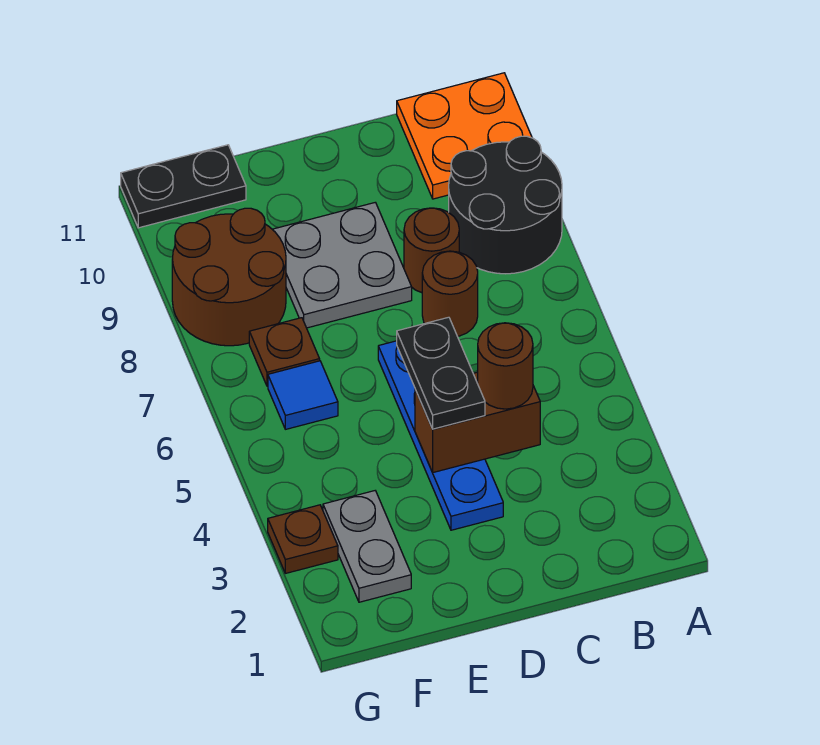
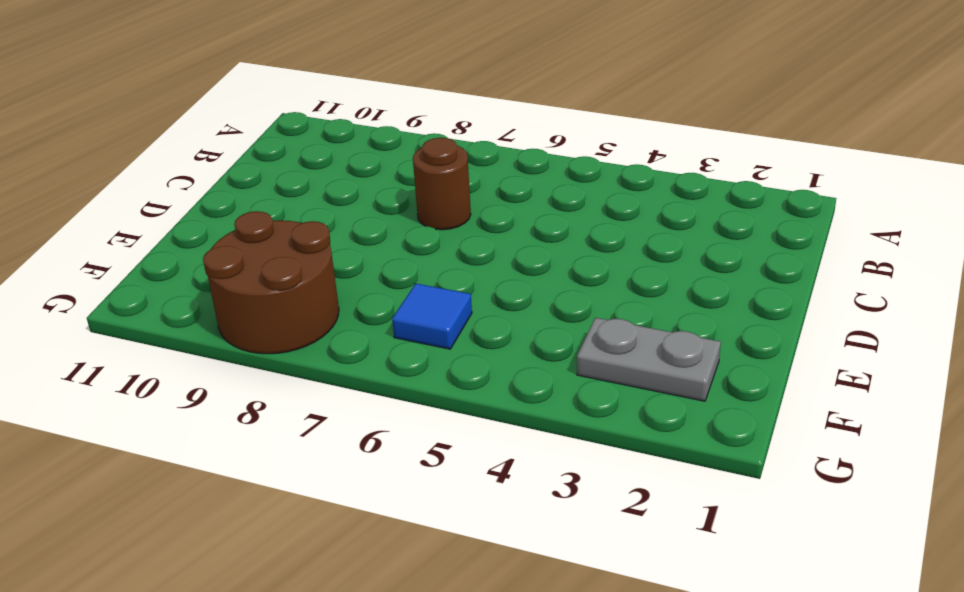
none -> black 2x2 round brick [449,136,562,274]
none -> orange 2x2 plate [397,73,532,199]
none -> brown 1x1 round brick [404,208,459,293]

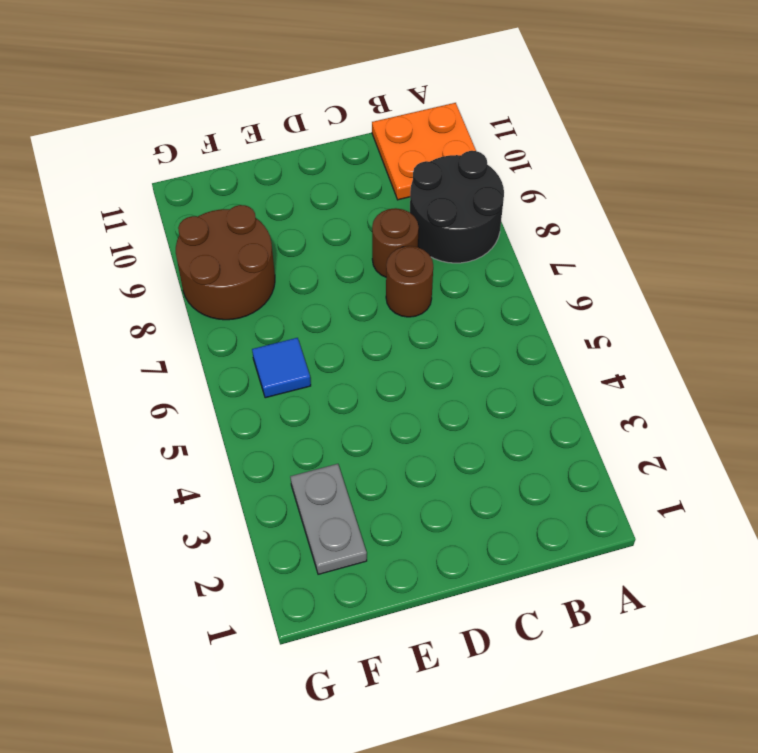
none -> blue 1x4 plate [378,341,503,530]
none -> grey 2x2 plate [272,202,412,328]
none -> brown 1x1 plate [249,318,320,386]

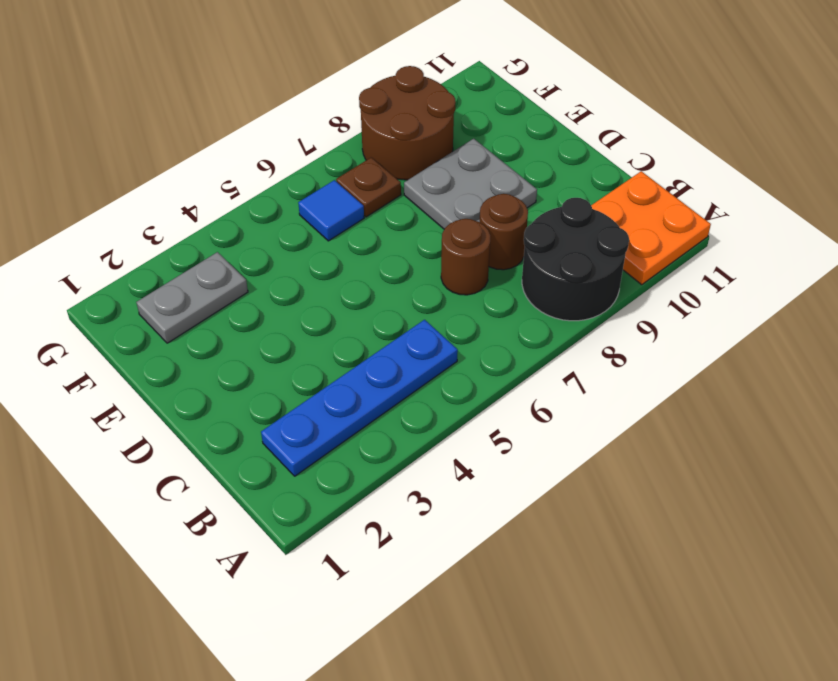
blue 1x4 plate [261,320,458,476] -> blue 1x4 plate moved to [378,341,503,530]
none -> black 1x2 plate [121,145,246,228]
none -> brown 1x1 plate [268,505,338,573]
none -> brown 1x2 brick [415,372,540,472]

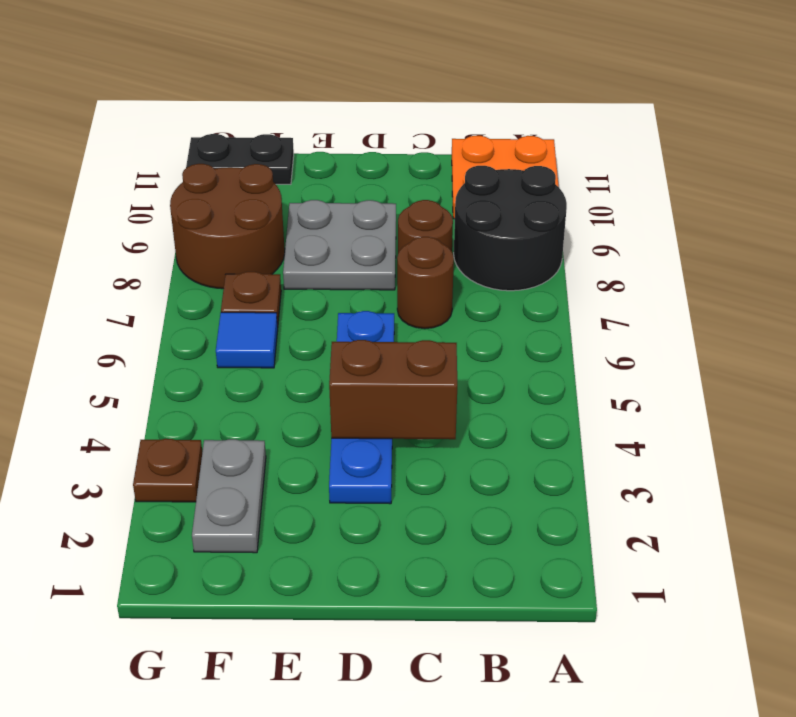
none -> brown 1x1 round brick [478,323,533,409]
none -> black 1x2 plate [397,317,485,429]

